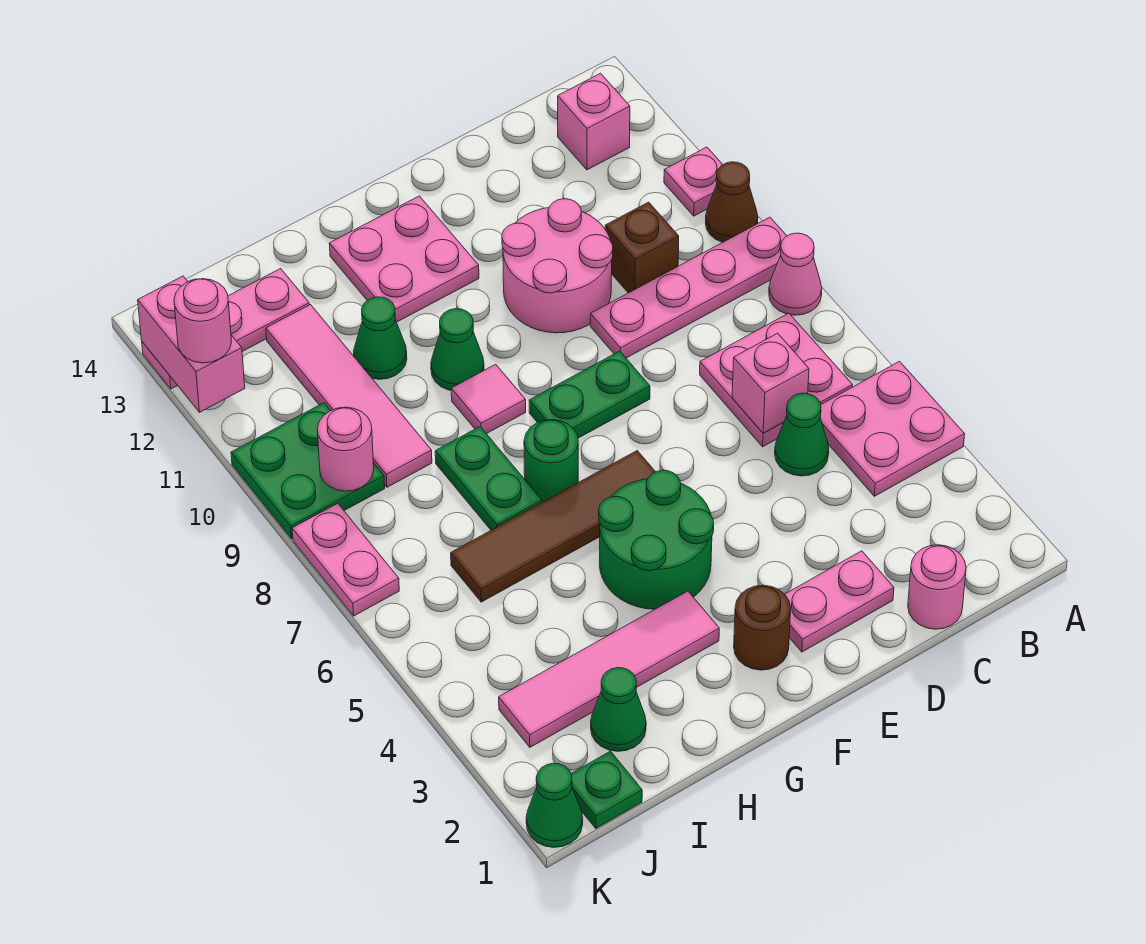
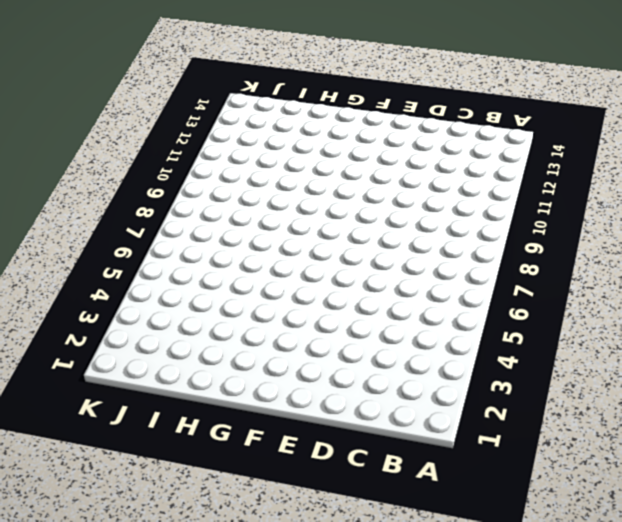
none -> pink 2x2 plate [820,362,965,496]
none -> pink 1x1 cone [769,233,822,315]
none -> pink 1x4 plate [590,217,787,358]
none -> brown 1x1 cone [705,162,758,242]

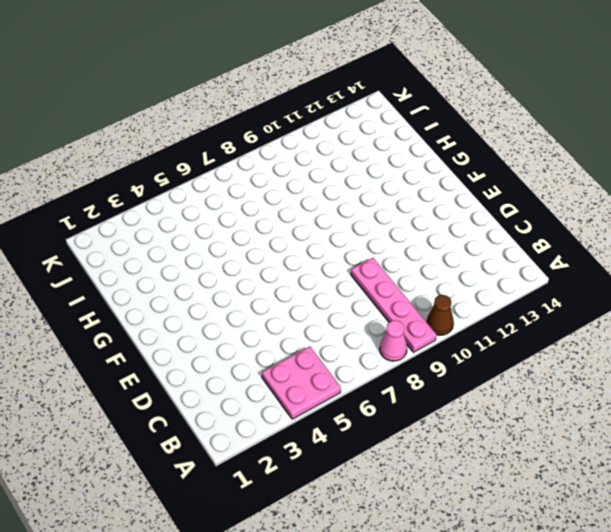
none -> pink 1x1 plate [664,147,723,216]
none -> pink 2x2 plate [700,313,853,447]
none -> pink 1x1 brick [558,73,630,170]
none -> pink 1x1 round brick [908,545,966,629]

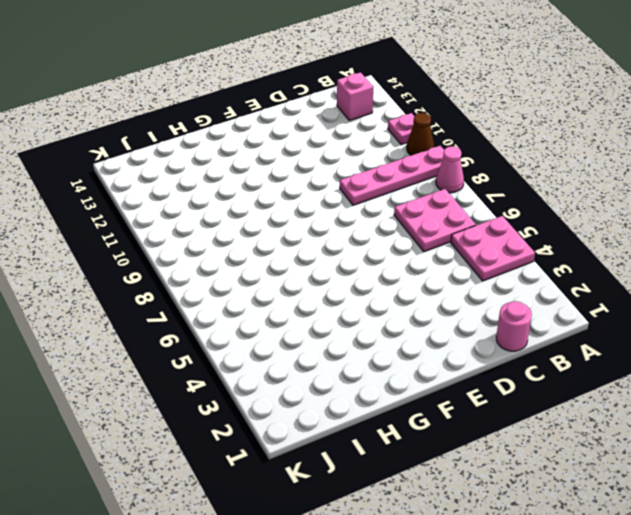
none -> green 1x1 cone [775,393,829,476]
none -> brown 1x1 brick [605,202,679,293]
none -> pink 1x2 plate [785,551,894,652]
none -> pink 2x2 round brick [502,199,613,333]

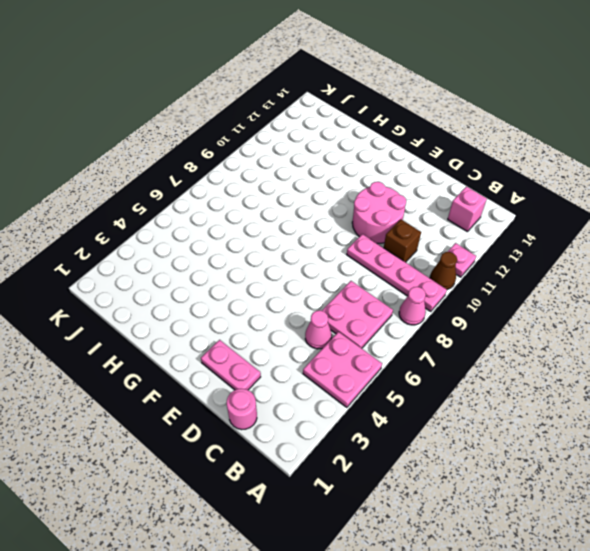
pink 1x1 cone [305,310,332,349] -> green 1x1 cone [775,393,829,476]
none -> green 1x2 plate [529,351,650,438]
none -> brown 1x1 round brick [734,585,791,670]
none -> green 2x2 round brick [599,470,714,609]
none -> brown 1x4 tile [451,451,655,602]

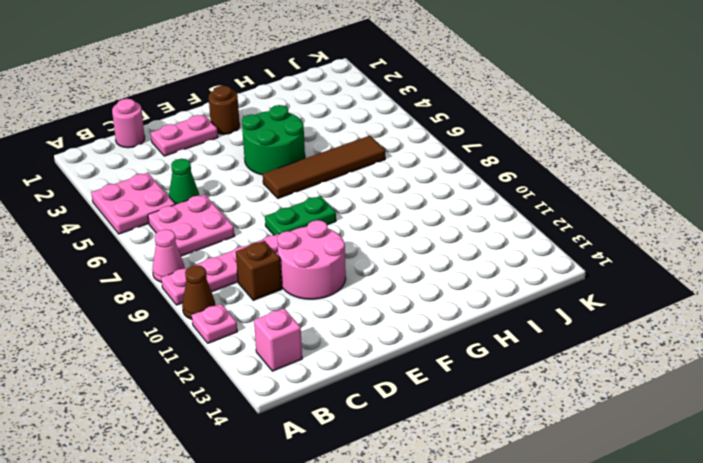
none -> pink 2x2 plate [329,196,479,322]
none -> pink 1x4 tile [499,591,719,747]
none -> green 1x1 round brick [524,420,578,502]
none -> pink 1x1 tile [451,364,526,434]

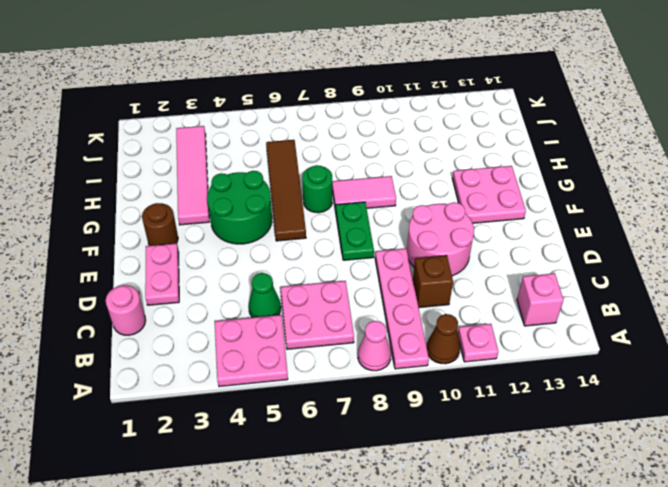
pink 1x2 tile [332,176,396,210] -> pink 1x1 tile [451,364,526,434]
none -> green 1x1 cone [431,309,484,390]
none -> green 1x2 plate [435,427,542,530]
none -> green 1x1 cone [354,297,407,379]
none -> green 1x1 cone [591,668,646,751]

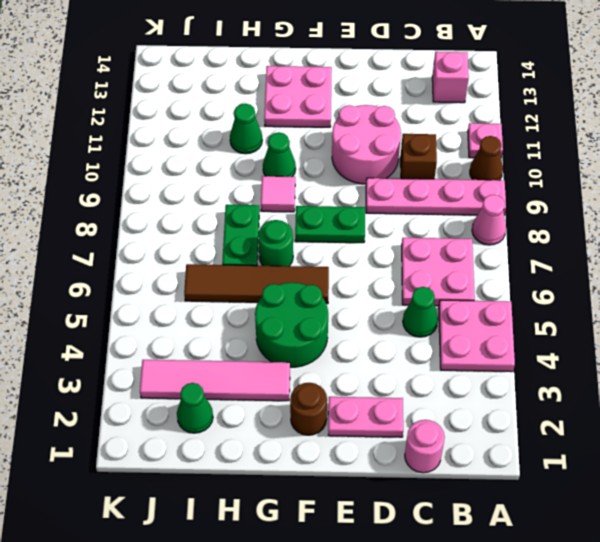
none -> pink 1x4 tile [266,305,432,487]
none -> pink 1x3 plate [142,269,309,389]
none -> green 1x1 plate [571,751,642,828]
none -> green 2x2 plate [231,403,385,539]

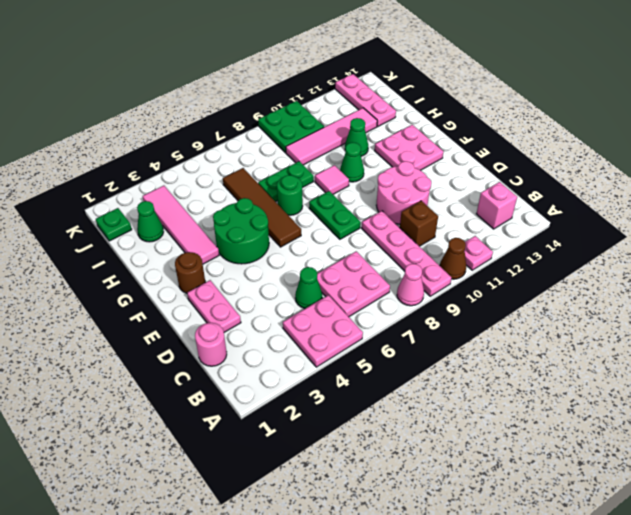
none -> green 1x1 cone [526,763,583,848]
none -> pink 1x2 plate [292,503,399,616]
none -> pink 1x1 brick [732,333,809,433]
none -> pink 1x1 round brick [317,407,374,491]

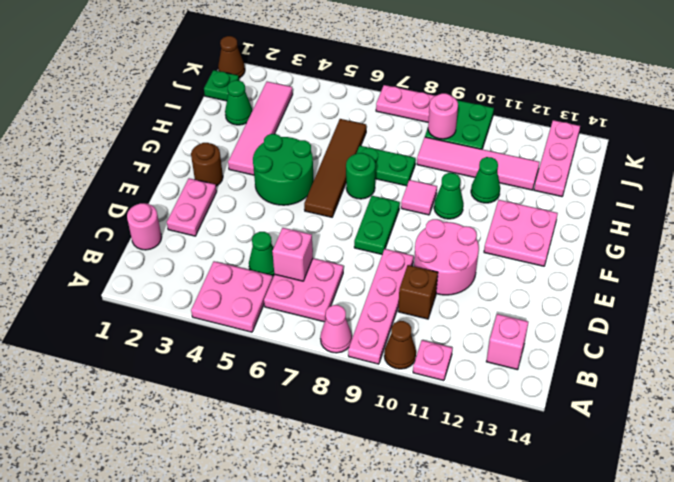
brown 1x1 cone [218,36,245,78] -> green 1x1 cone [526,763,583,848]
none -> pink 1x2 brick [138,276,245,412]
none -> pink 1x1 round brick [174,279,231,363]

